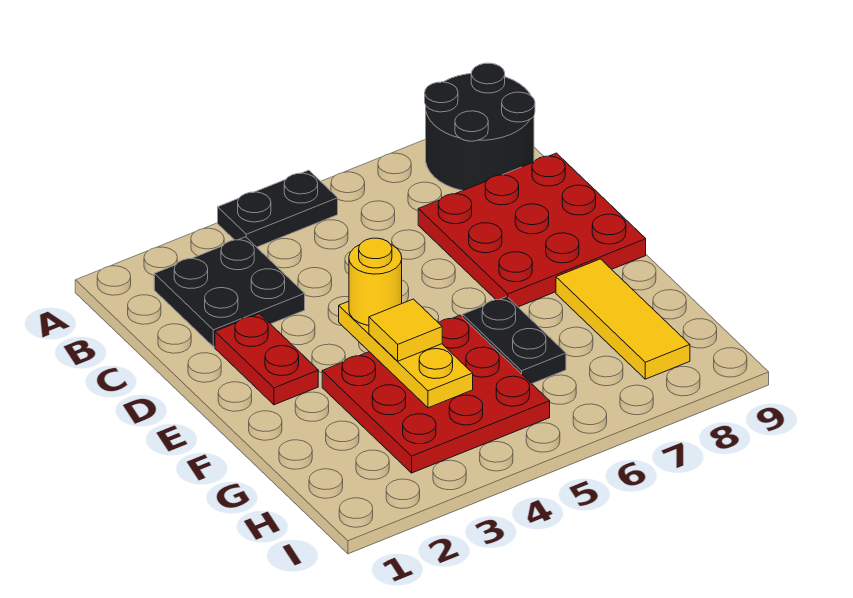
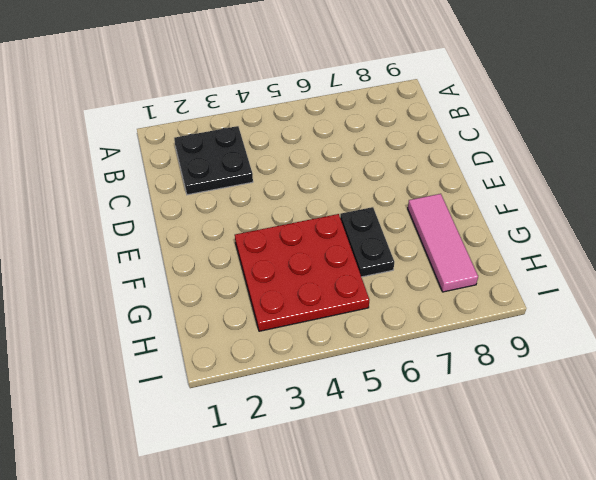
pink 1x3 tile [408,194,478,292] -> yellow 1x3 tile [556,259,690,379]
none -> black 1x2 plate [218,170,338,247]
none -> black 2x2 round brick [425,63,535,191]

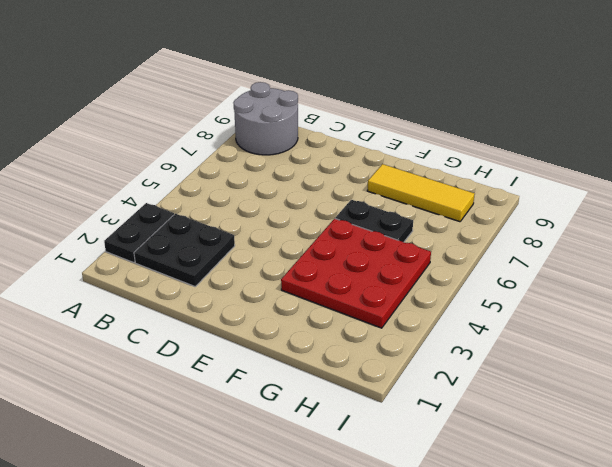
black 1x2 plate [104,203,174,263] -> black 1x2 plate moved to [218,170,338,247]
grey 2x2 round brick [233,82,298,155] -> black 2x2 round brick [425,63,535,191]
none -> red 3x3 plate [418,153,646,307]
none -> red 1x2 plate [215,314,318,405]

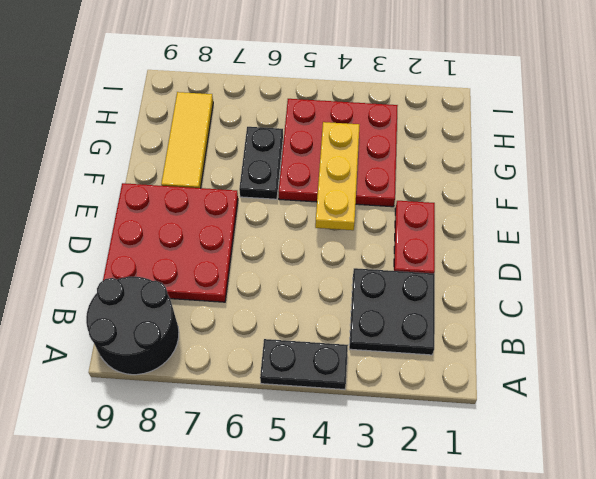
none -> yellow 1x1 round brick [349,238,402,325]
none -> yellow 1x1 tile [369,299,442,361]

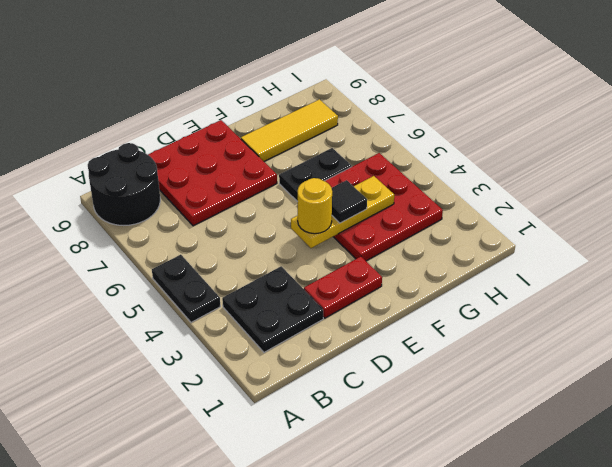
black 1x1 tile [332,180,367,223] -> yellow 1x1 tile [369,299,442,361]

